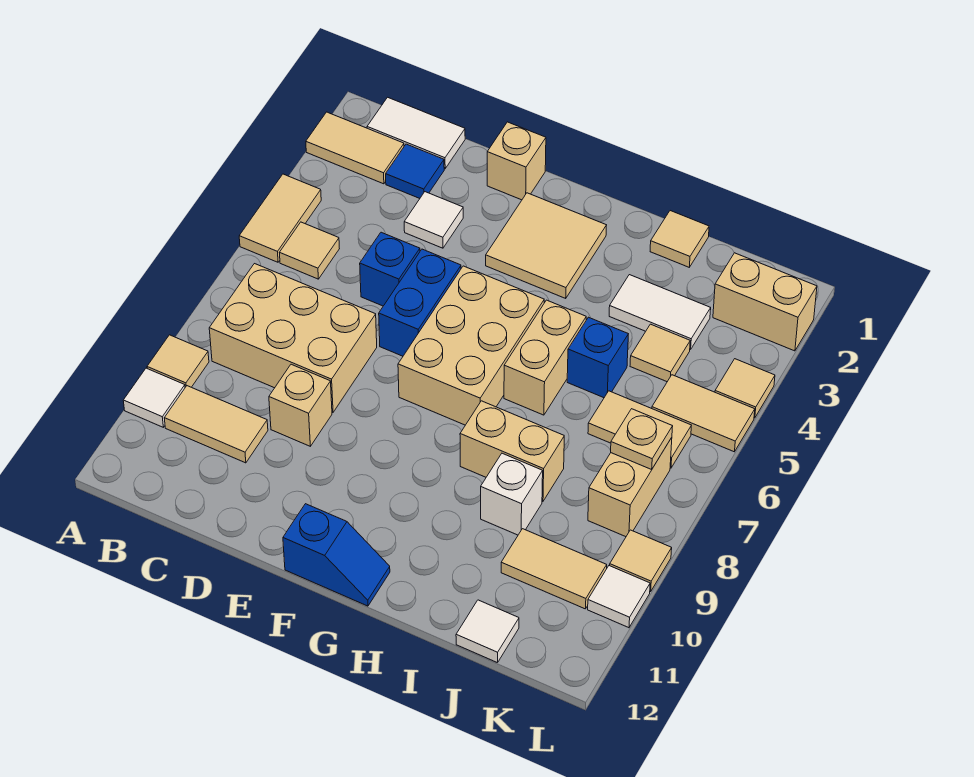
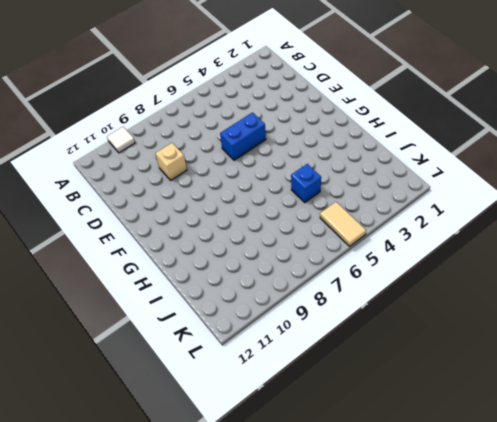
none -> tan 1x2 tile [306,112,404,184]
none -> tan 1x2 tile [239,174,321,262]
none -> tan 1x1 tile [147,335,209,387]
none -> white 1x2 tile [367,97,465,169]

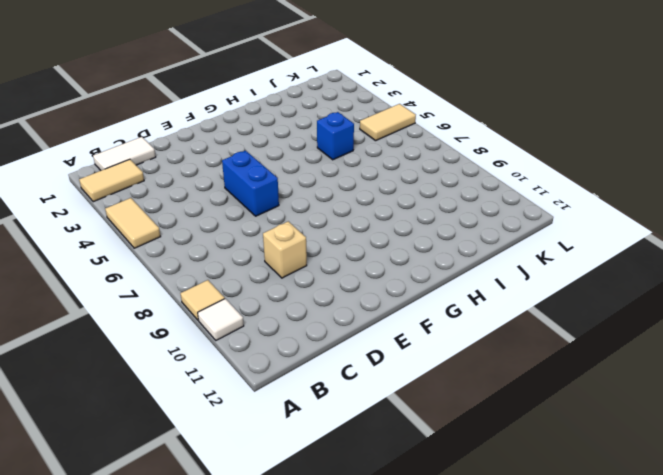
none -> tan 1x1 tile [280,222,339,279]
none -> tan 2x3 brick [209,264,377,412]
none -> tan 1x2 tile [164,386,268,463]
none -> blue 1x1 tile [386,144,444,198]

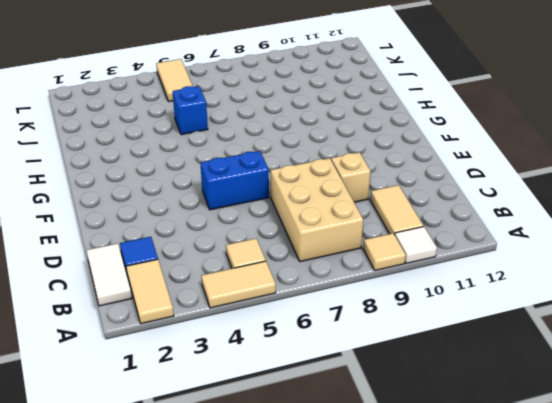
none -> white 1x1 tile [404,192,463,248]
none -> blue 1x1 brick [360,232,420,306]
none -> tan 1x1 brick [487,122,546,200]
none -> tan 2x2 tile [486,193,607,298]

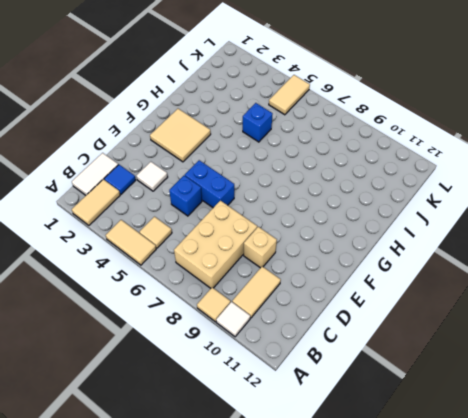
none -> tan 1x1 brick [487,122,546,200]
none -> tan 2x3 brick [398,266,544,425]
none -> blue 1x2 slope [283,504,390,606]
none -> tan 1x2 brick [504,300,586,415]

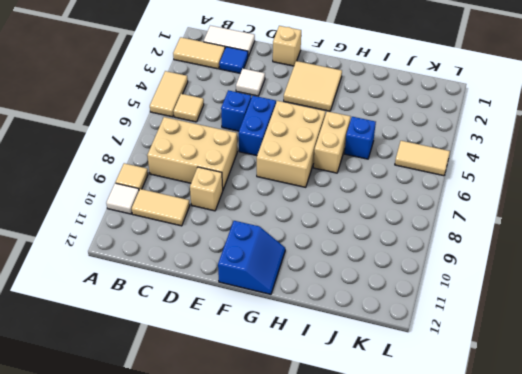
blue 2x2 slope [218,221,285,294] -> blue 1x2 slope [283,504,390,606]
none -> tan 1x2 brick [460,401,564,501]
none -> tan 1x1 tile [650,211,709,267]
none -> white 1x2 tile [609,275,711,350]
none -> white 1x1 brick [481,453,543,535]

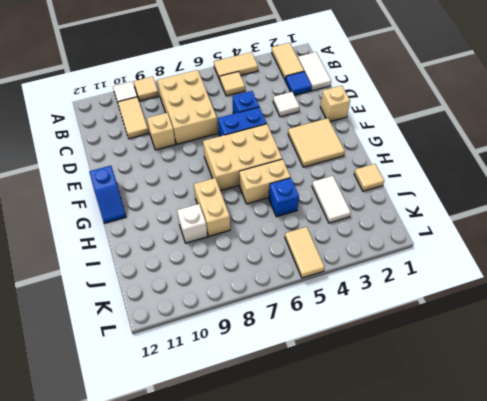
none -> tan 1x1 tile [630,324,690,382]
none -> tan 1x2 tile [588,391,691,468]
none -> tan 1x2 tile [501,529,607,609]
none -> white 1x1 tile [456,600,519,663]

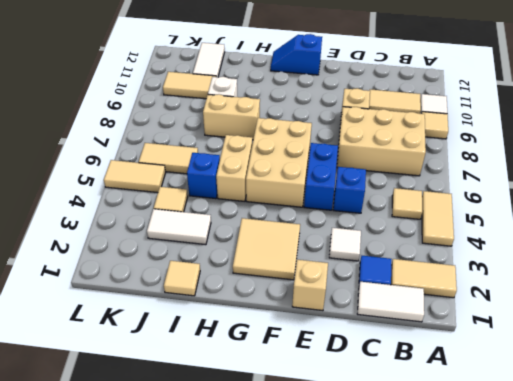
white 1x2 tile [193,43,225,77] -> white 1x1 tile [456,600,519,663]
none -> tan 1x2 brick [713,253,817,351]
none -> tan 1x2 brick [588,437,672,537]
none -> tan 1x1 tile [715,359,775,418]
none -> tan 1x1 tile [610,530,672,592]

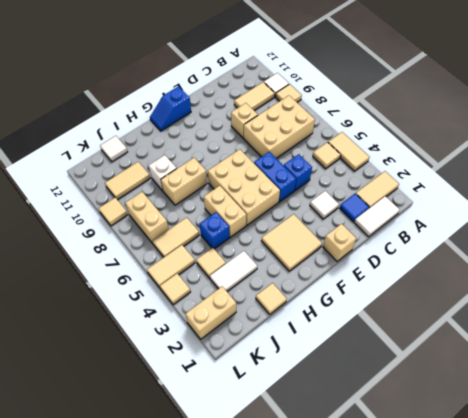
none -> white 1x1 tile [588,566,650,628]
none -> tan 1x1 plate [611,409,673,469]

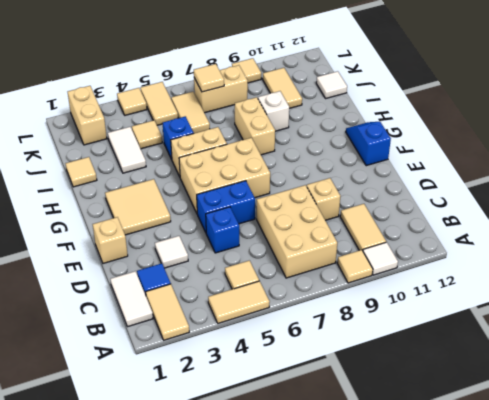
tan 1x1 tile [194,64,224,92] -> tan 1x1 plate [611,409,673,469]
none -> white 1x1 tile [588,566,650,628]

